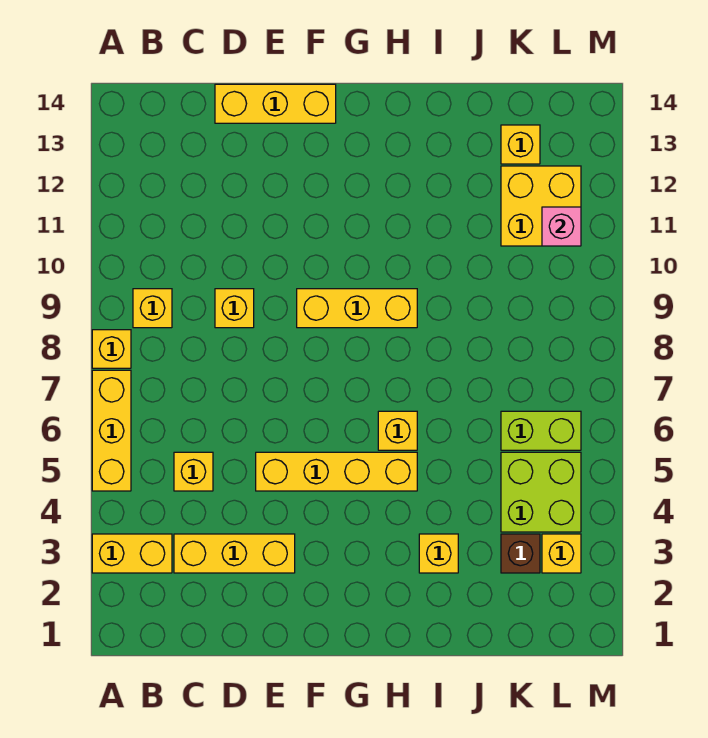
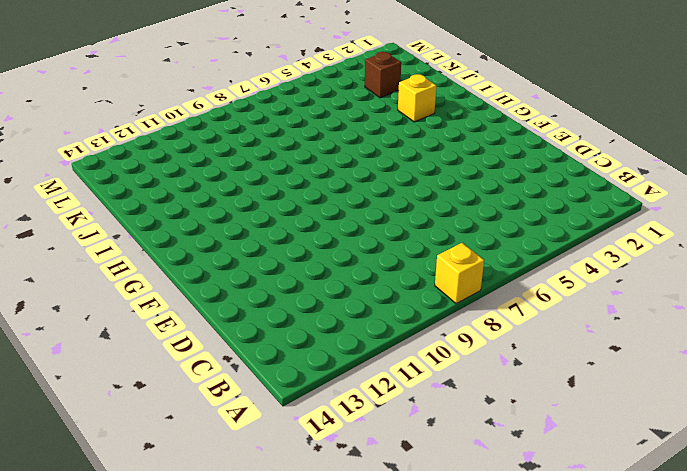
none -> yellow 1x2 brick [92,534,172,573]
none -> yellow 1x3 brick [92,370,131,491]
none -> yellow 1x1 brick [133,289,172,328]

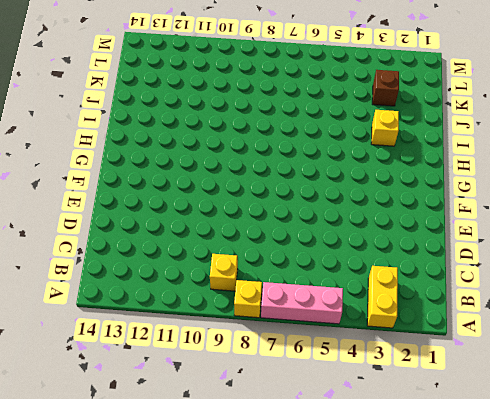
pink 1x3 brick [261,282,343,324] -> yellow 1x3 brick [92,370,131,491]
none -> yellow 1x3 brick [174,534,295,573]
none -> yellow 1x1 brick [174,452,213,491]
none -> yellow 1x1 brick [215,289,254,328]

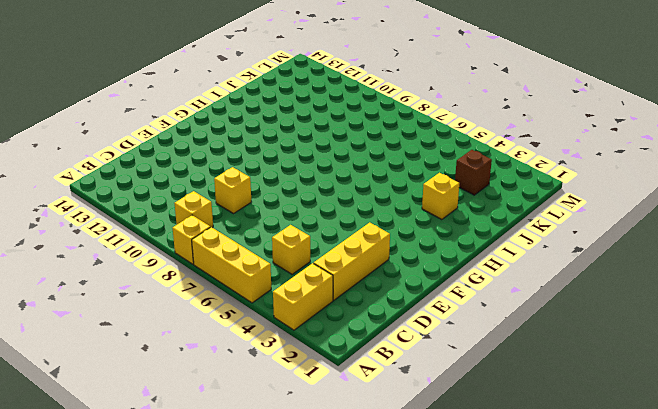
none -> yellow 1x3 brick [215,84,336,123]
none -> yellow 1x4 brick [256,452,417,491]
none -> yellow 1x3 brick [297,289,417,328]

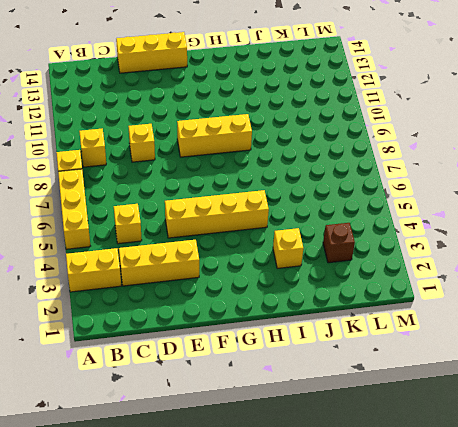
none -> yellow 1x1 brick [378,411,417,450]
none -> lime 2x2 brick [501,452,581,532]
none -> lime 1x2 brick [501,411,581,450]

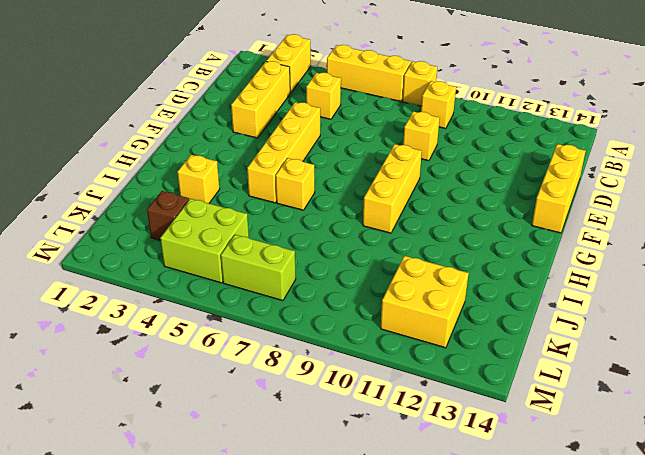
lime 1x2 brick [221,235,296,301] -> lime 1x2 brick turned to [501,411,581,450]
none -> yellow 1x1 brick [501,125,540,164]
none -> yellow 1x1 brick [542,534,581,573]
none -> pink 1x1 brick [542,207,581,246]

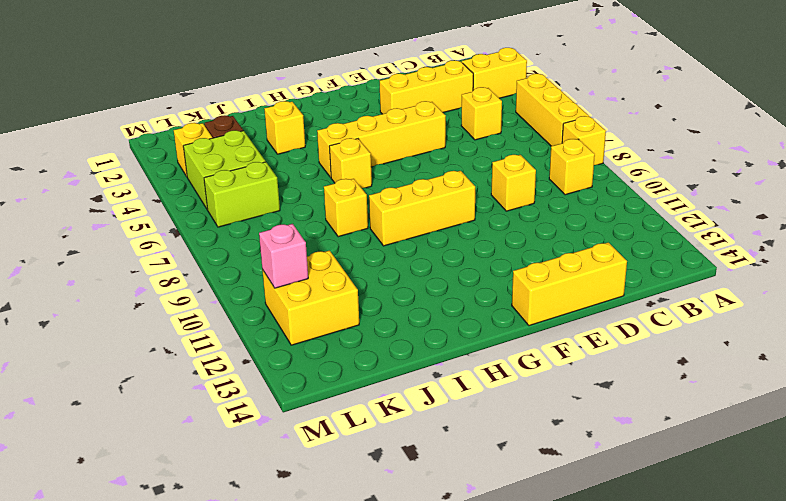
yellow 1x1 brick [324,179,368,237] -> yellow 1x1 brick moved to [501,125,540,164]

